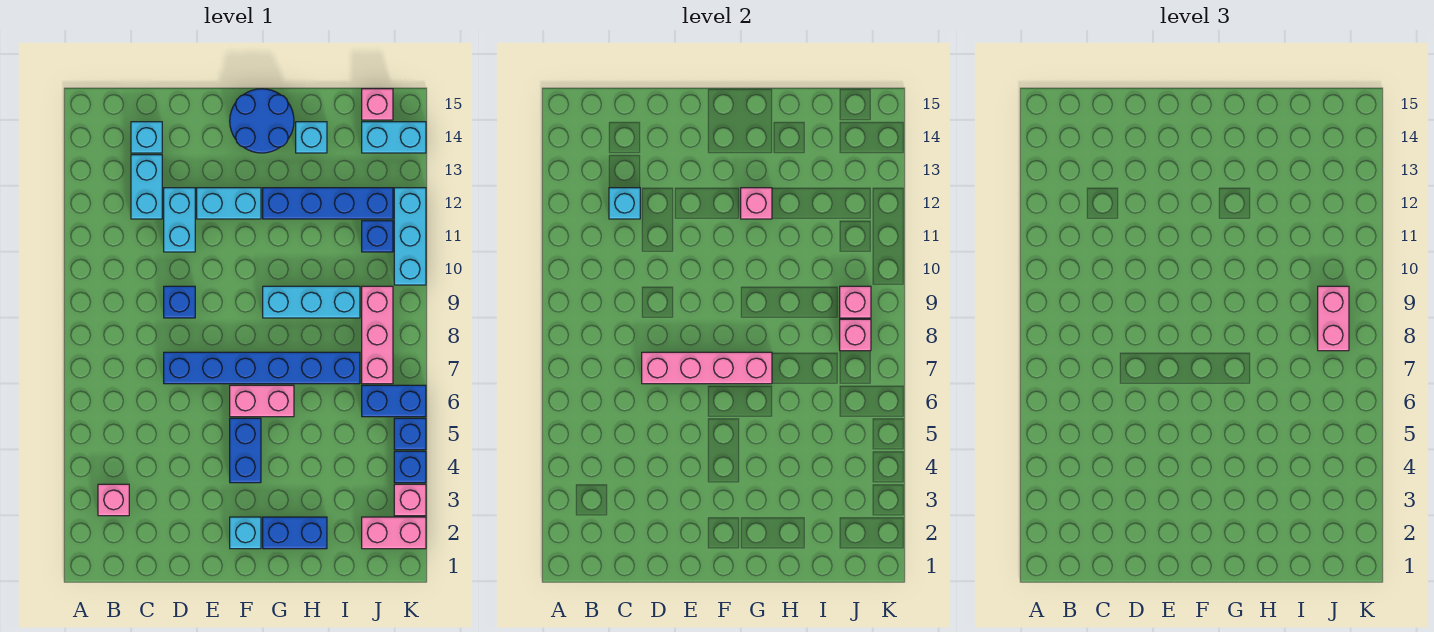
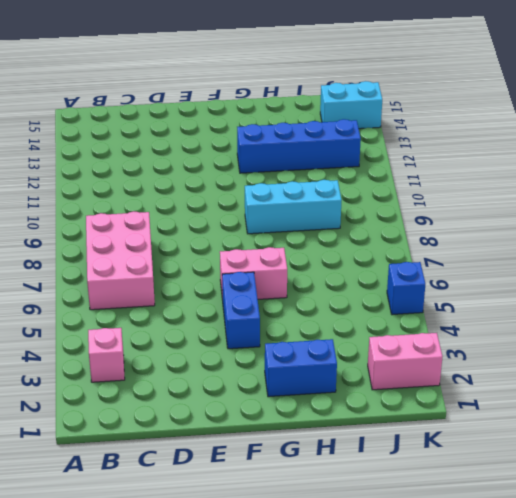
pink 2x3 brick [86,211,155,310] -> none
none -> cyan 1x2 brick [131,155,162,219]
none -> cyan 1x1 brick [131,122,162,153]
none -> blue 1x6 brick [164,352,360,384]
none -> blue 1x1 brick [164,286,195,318]

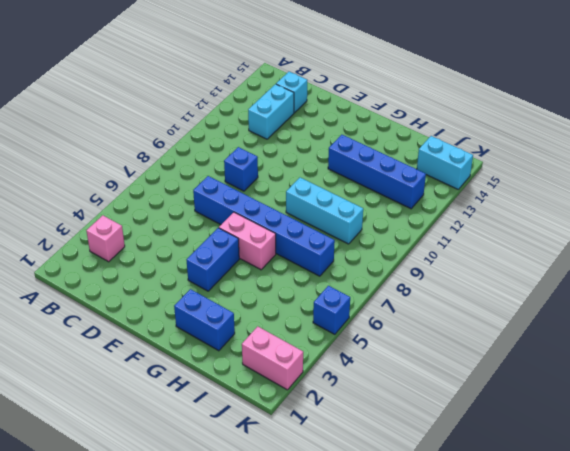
none -> cyan 1x2 brick [164,188,195,252]
none -> cyan 1x2 brick [197,188,261,219]
none -> cyan 1x1 brick [230,517,261,549]
none -> blue 2x2 round brick [230,89,294,153]

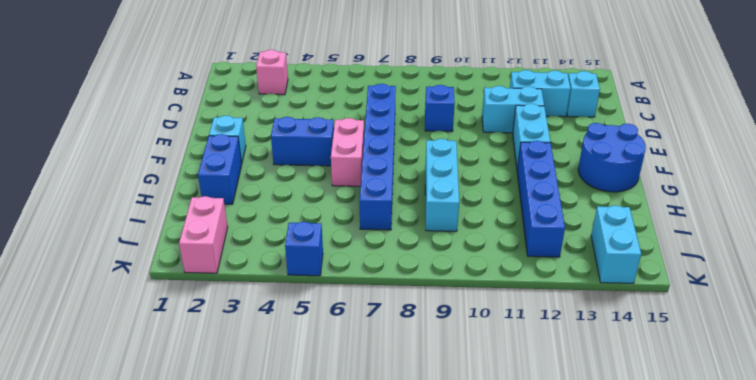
none -> cyan 1x1 brick [296,122,327,153]
none -> blue 1x2 brick [362,385,426,417]
none -> pink 1x3 brick [362,286,393,384]
none -> blue 1x1 brick [362,221,393,252]

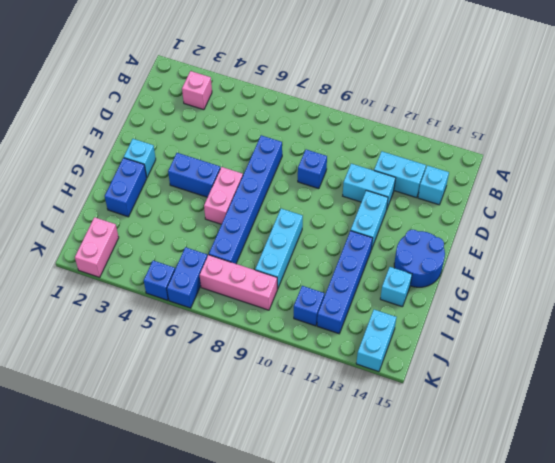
none -> pink 1x1 brick [362,89,393,120]
none -> pink 1x1 brick [394,484,426,516]
none -> blue 1x1 brick [394,451,426,483]
none -> cyan 1x3 brick [394,188,426,285]

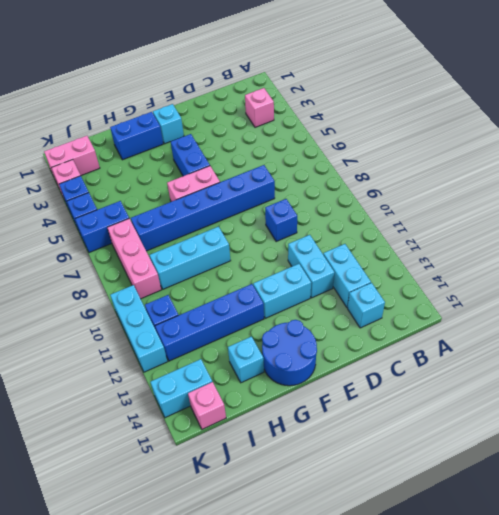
none -> cyan 1x1 brick [609,188,640,219]
none -> pink 1x4 brick [642,352,772,384]
none -> pink 1x1 brick [741,188,772,219]
none -> pink 1x1 brick [840,319,871,351]

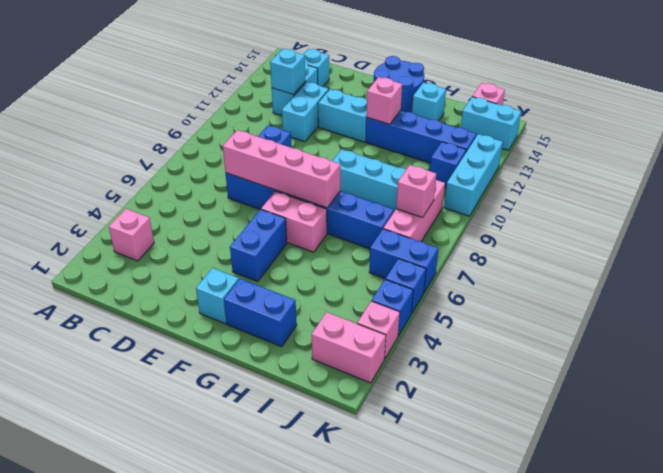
none -> pink 1x1 brick [840,286,871,318]
none -> pink 1x2 brick [1318,286,1349,351]

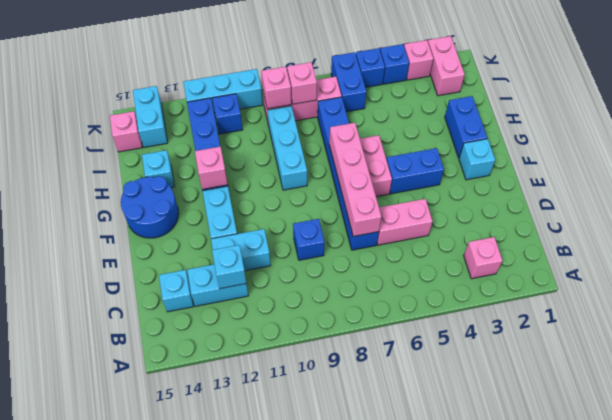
pink 1x2 brick [377,199,433,245] -> pink 1x2 brick moved to [1318,286,1349,351]

